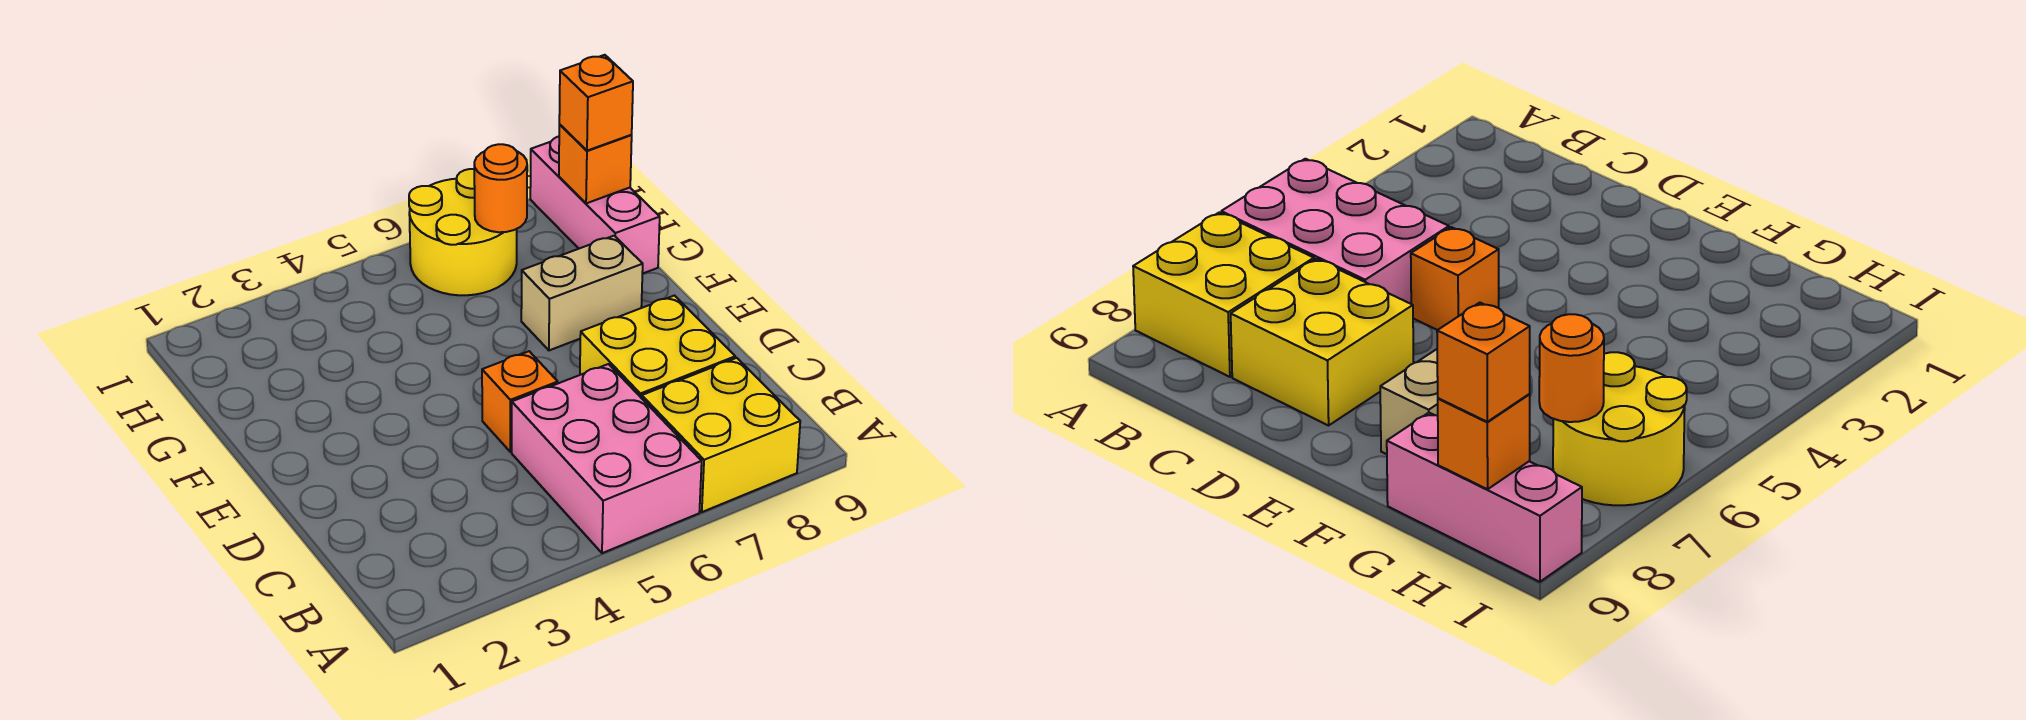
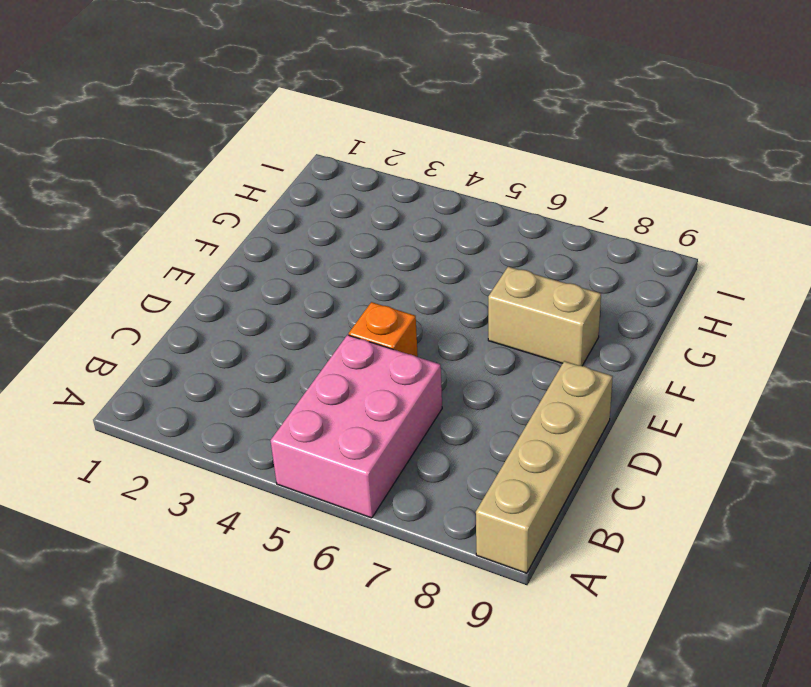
tan 1x4 brick [476,361,613,573] -> none
none -> yellow 2x2 brick [642,358,800,512]
none -> yellow 2x2 brick [580,296,735,398]

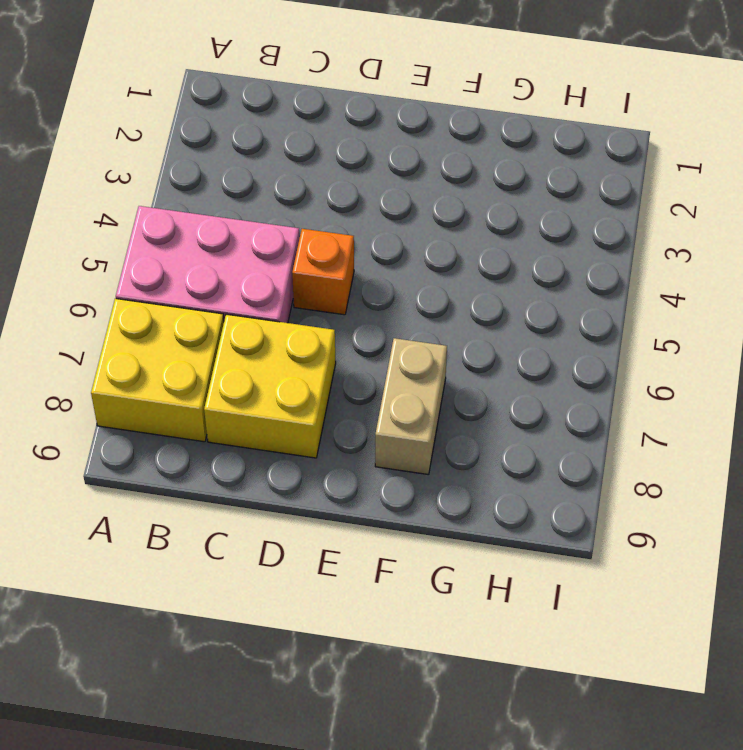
none -> pink 1x3 brick [530,137,660,274]
none -> yellow 2x2 round brick [409,169,517,295]

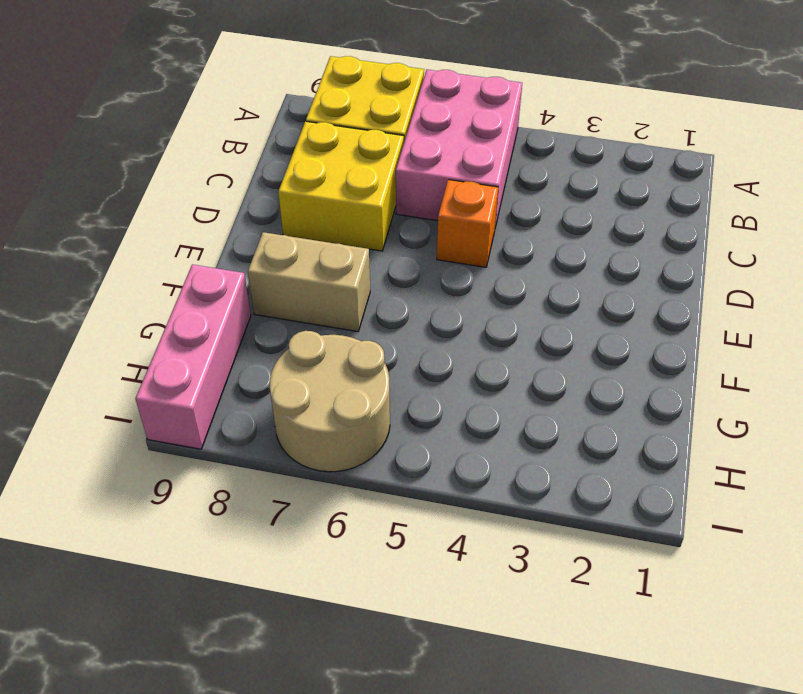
tan 2x2 round brick [269,331,390,472] -> yellow 2x2 round brick [409,169,517,295]
none -> orange 1x1 round brick [474,144,527,232]
none -> orange 1x1 brick [559,125,632,203]

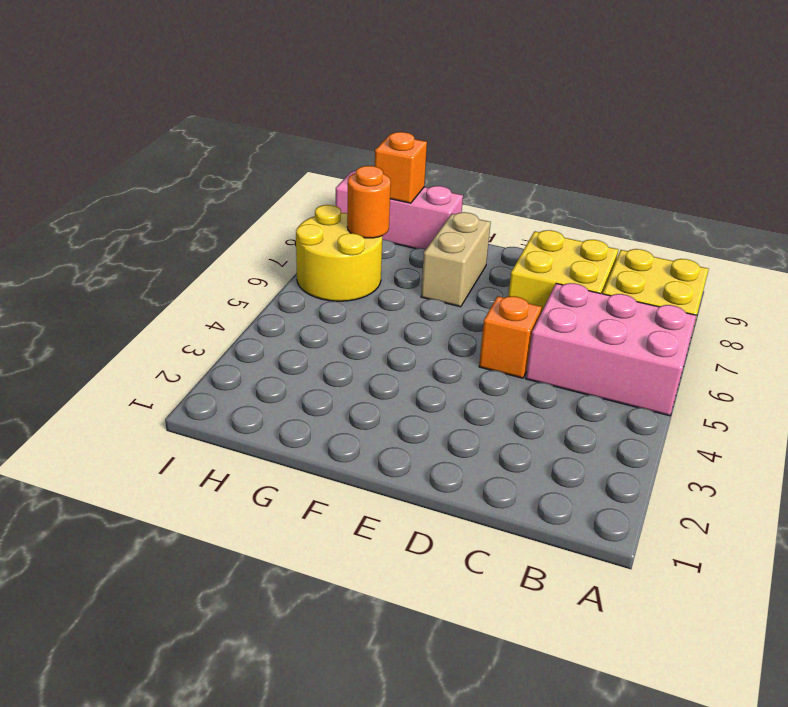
none -> orange 1x1 brick [559,55,633,151]

